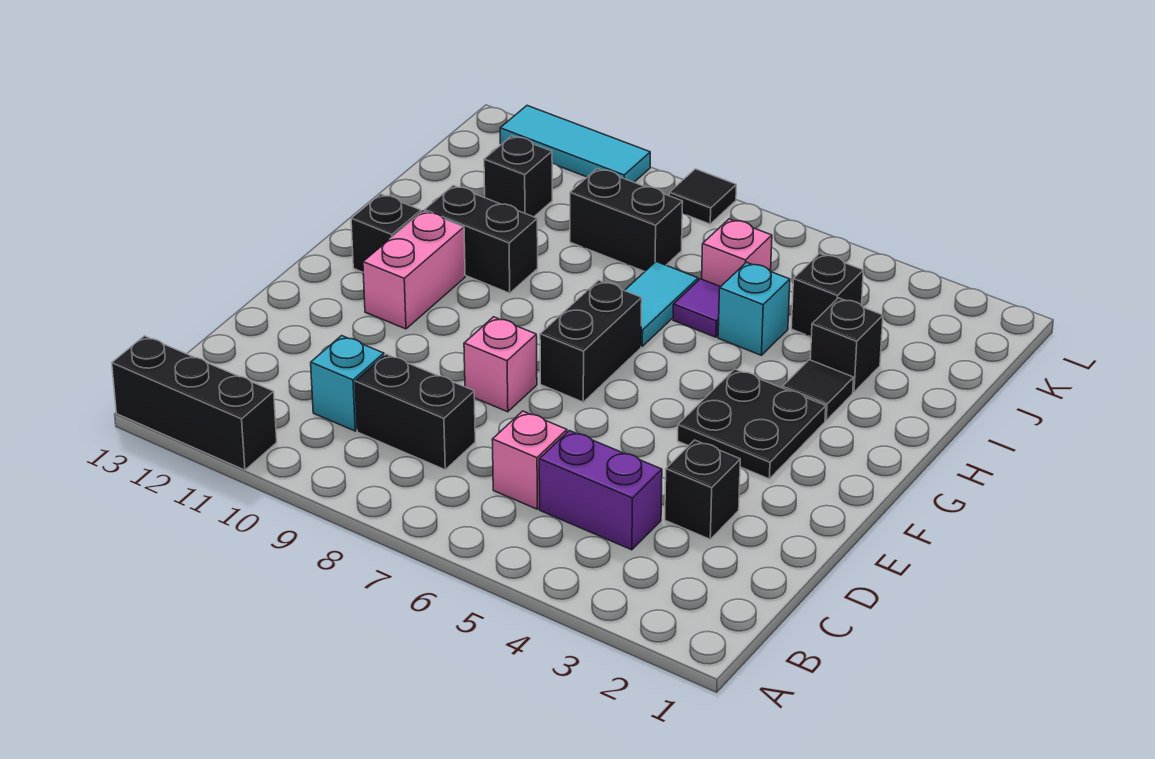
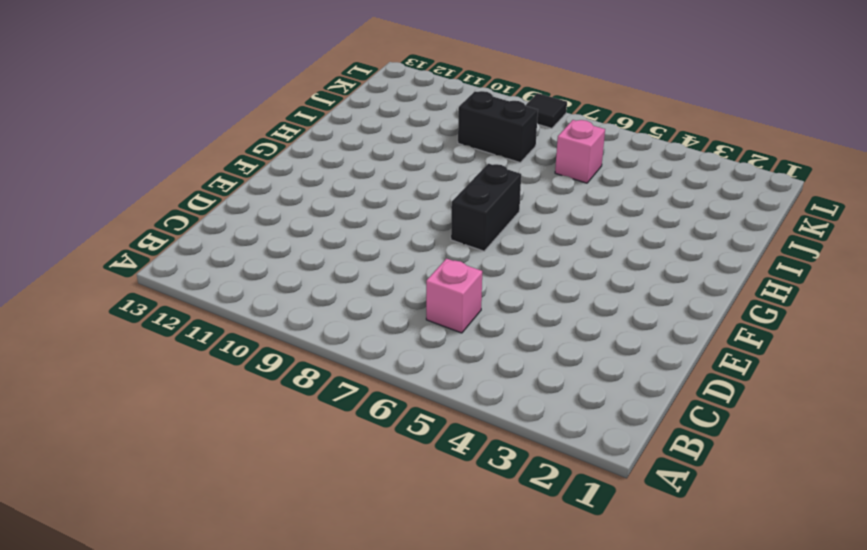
none -> black 1x3 brick [112,336,277,470]
none -> purple 1x2 brick [539,431,662,550]
none -> black 1x2 brick [355,354,475,470]

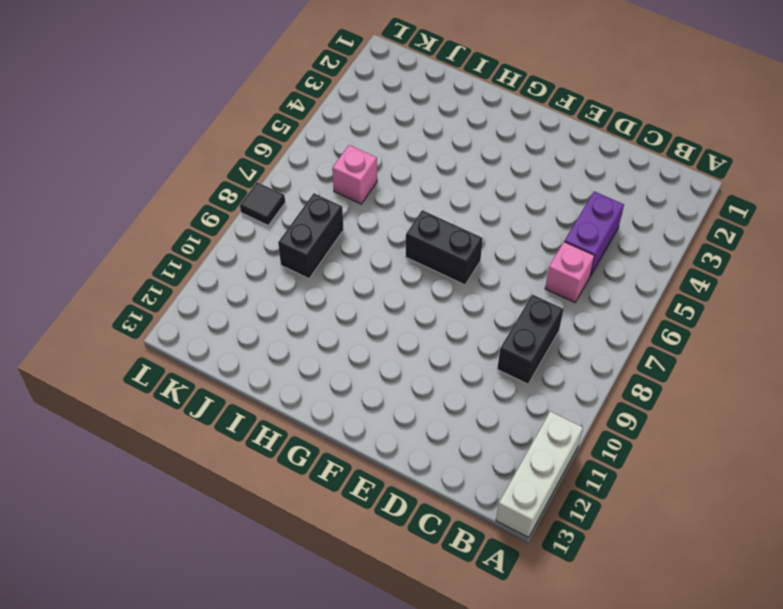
white 1x3 brick [496,411,583,538] -> black 1x3 brick [112,336,277,470]
none -> cyan 1x1 brick [311,336,384,431]
none -> black 1x1 brick [665,440,740,539]
none -> pink 1x1 brick [464,317,537,412]

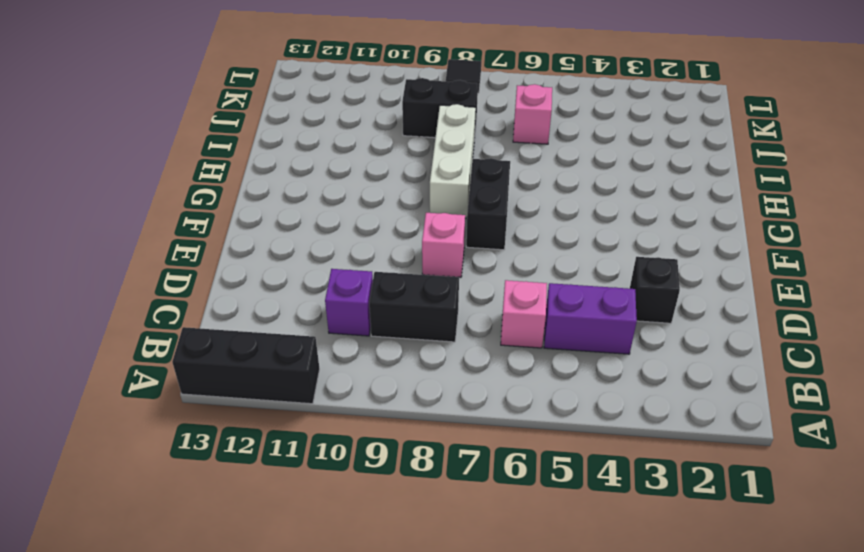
purple 1x1 brick [325,269,373,336] -> cyan 1x1 brick [311,336,384,431]
white 1x3 brick [430,104,476,219] -> none
none -> black 2x2 plate [678,369,826,479]
none -> pink 1x2 brick [363,211,465,329]
none -> black 1x1 brick [351,194,421,272]

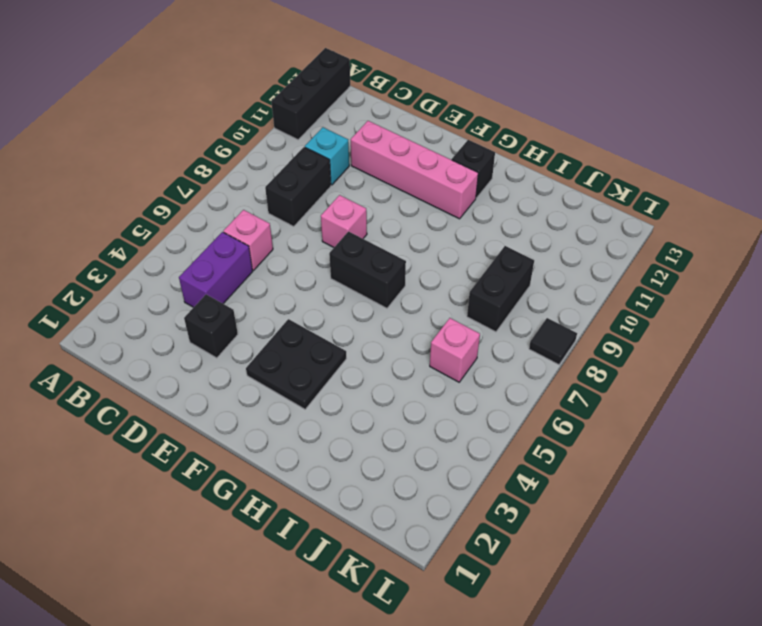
pink 1x4 brick [351,121,478,219] -> pink 1x2 brick [363,211,465,329]
none -> black 1x1 tile [782,360,854,420]
none -> cyan 1x2 tile [625,262,698,346]
none -> black 1x2 brick [425,186,538,293]

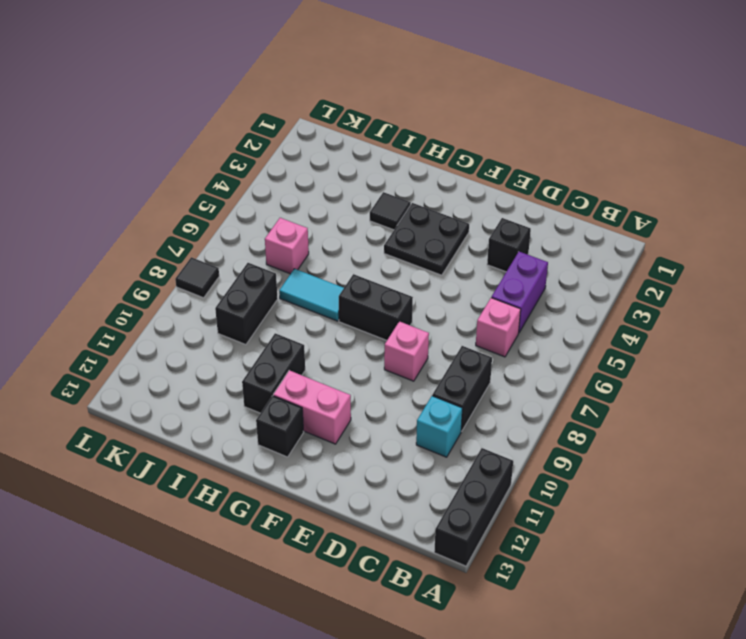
none -> black 1x1 brick [810,298,883,392]
none -> cyan 1x1 brick [718,262,790,355]
none -> purple 1x1 tile [673,279,720,337]

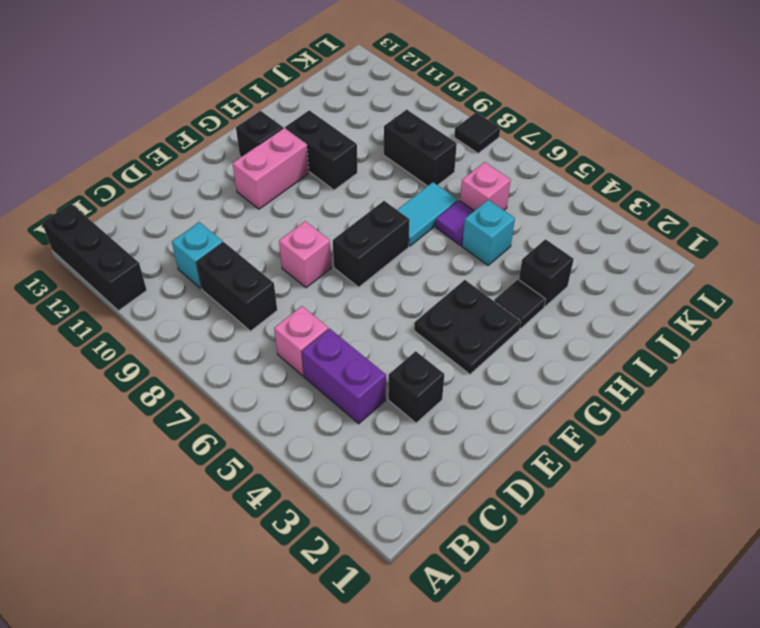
none -> black 1x1 brick [791,253,863,337]
none -> black 1x1 brick [484,136,552,217]
none -> cyan 1x3 tile [500,106,650,182]

